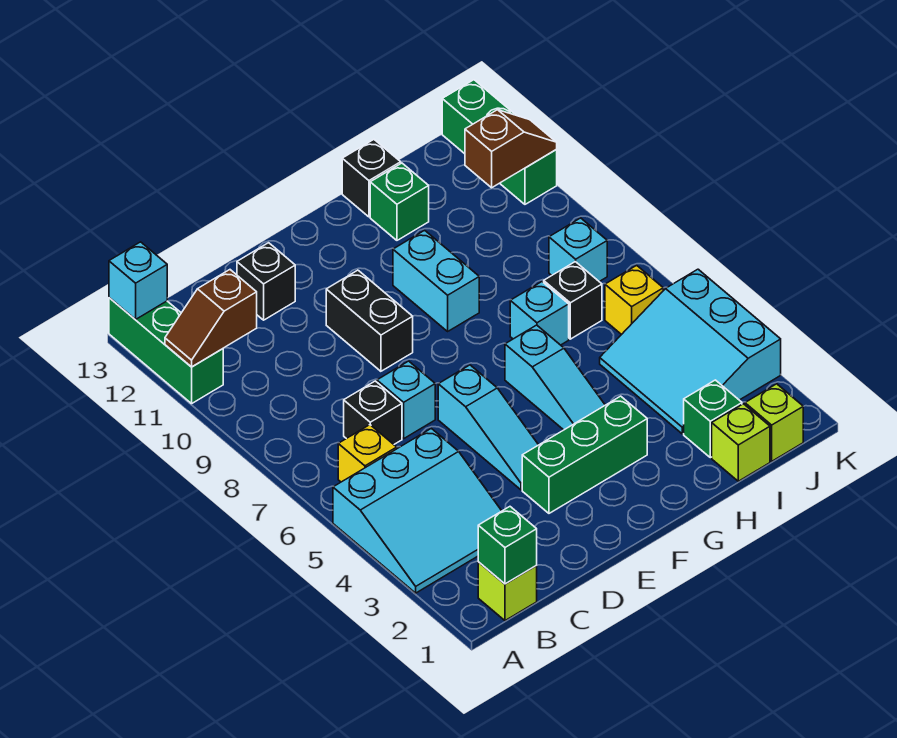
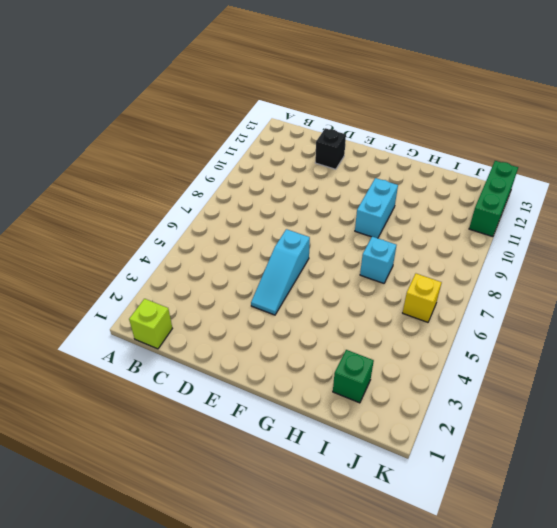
none -> cyan 3x3 slope [333,428,501,593]
none -> green 1x3 brick [109,298,223,404]
none -> yellow 1x1 brick [338,425,397,482]

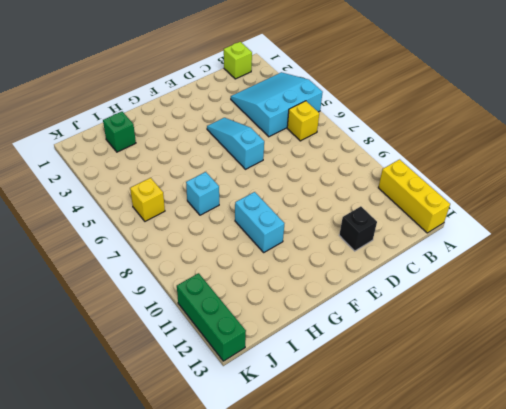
yellow 1x3 brick [378,159,450,233] -> green 1x3 brick [109,298,223,404]
none -> black 1x1 brick [344,381,402,444]
none -> cyan 1x1 brick [377,361,435,439]
none -> green 1x3 brick [522,396,647,513]

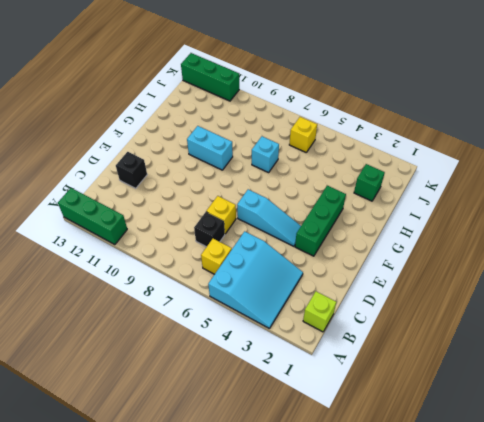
yellow 1x1 brick [206,196,236,234] -> cyan 1x1 brick [377,361,435,439]
none -> black 1x2 brick [326,270,413,371]
none -> cyan 1x3 slope [505,325,605,430]
none -> green 1x1 brick [370,163,429,240]

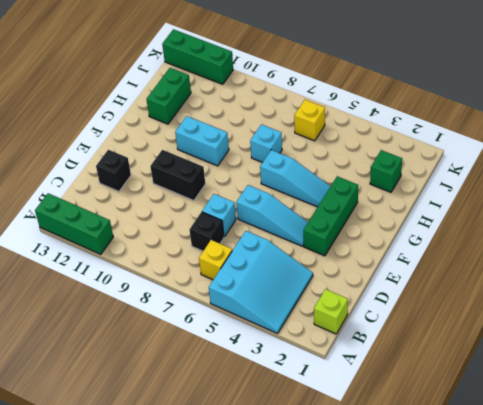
green 1x2 brick [146,68,191,124] -> green 1x1 brick [370,163,429,240]
none -> black 1x1 brick [342,140,401,217]
none -> lime 1x1 brick [712,404,770,481]
none -> cyan 3x3 slope [600,269,781,434]

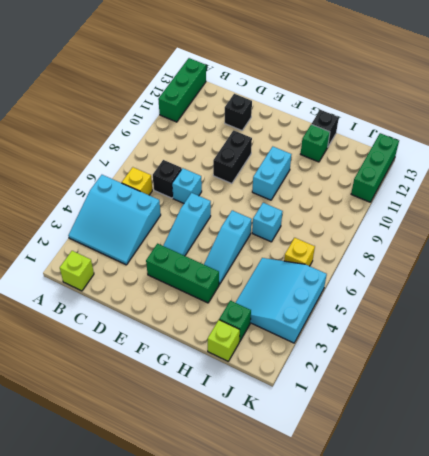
none -> black 1x1 brick [544,262,602,339]
none -> lime 1x1 brick [745,384,803,461]
none -> cyan 1x1 brick [549,218,607,282]

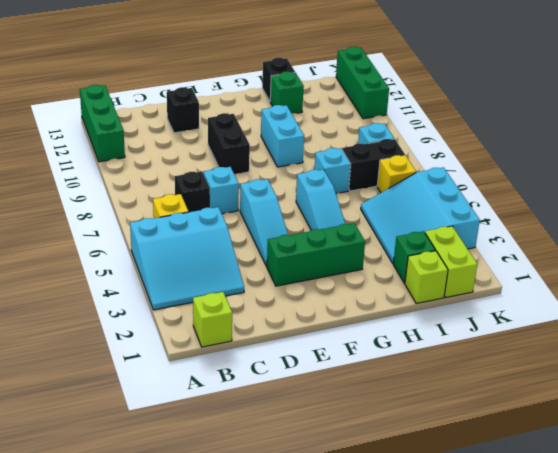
black 1x2 brick [342,139,405,191] -> black 1x1 brick [544,262,602,339]
lime 1x2 brick [425,226,477,298] -> lime 1x1 brick [745,384,803,461]
none -> brown 1x2 slope [165,270,257,367]
none -> cyan 1x1 brick [109,242,167,320]
none -> green 1x1 brick [478,507,537,584]

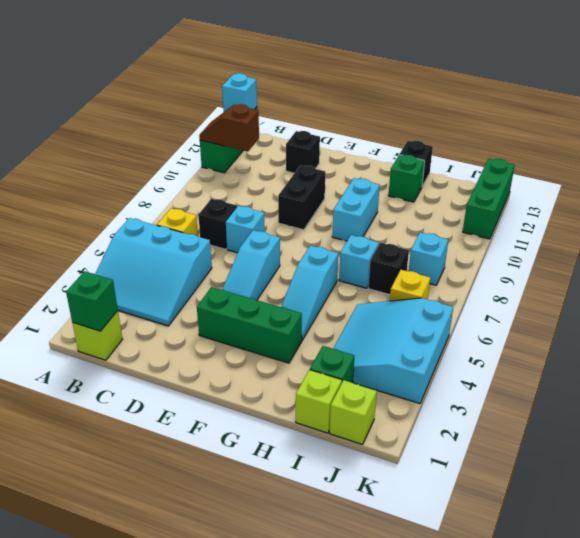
none -> brown 1x2 slope [465,110,557,188]

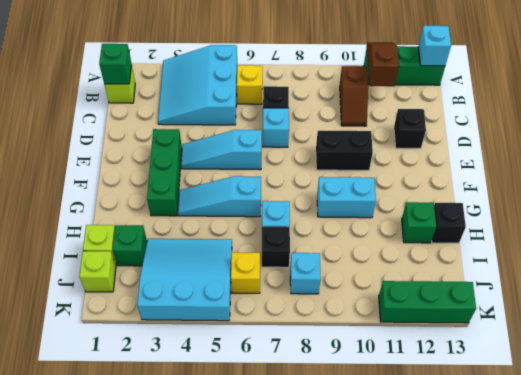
brown 1x2 slope [340,66,368,126] -> brown 1x2 slope moved to [465,110,557,188]

